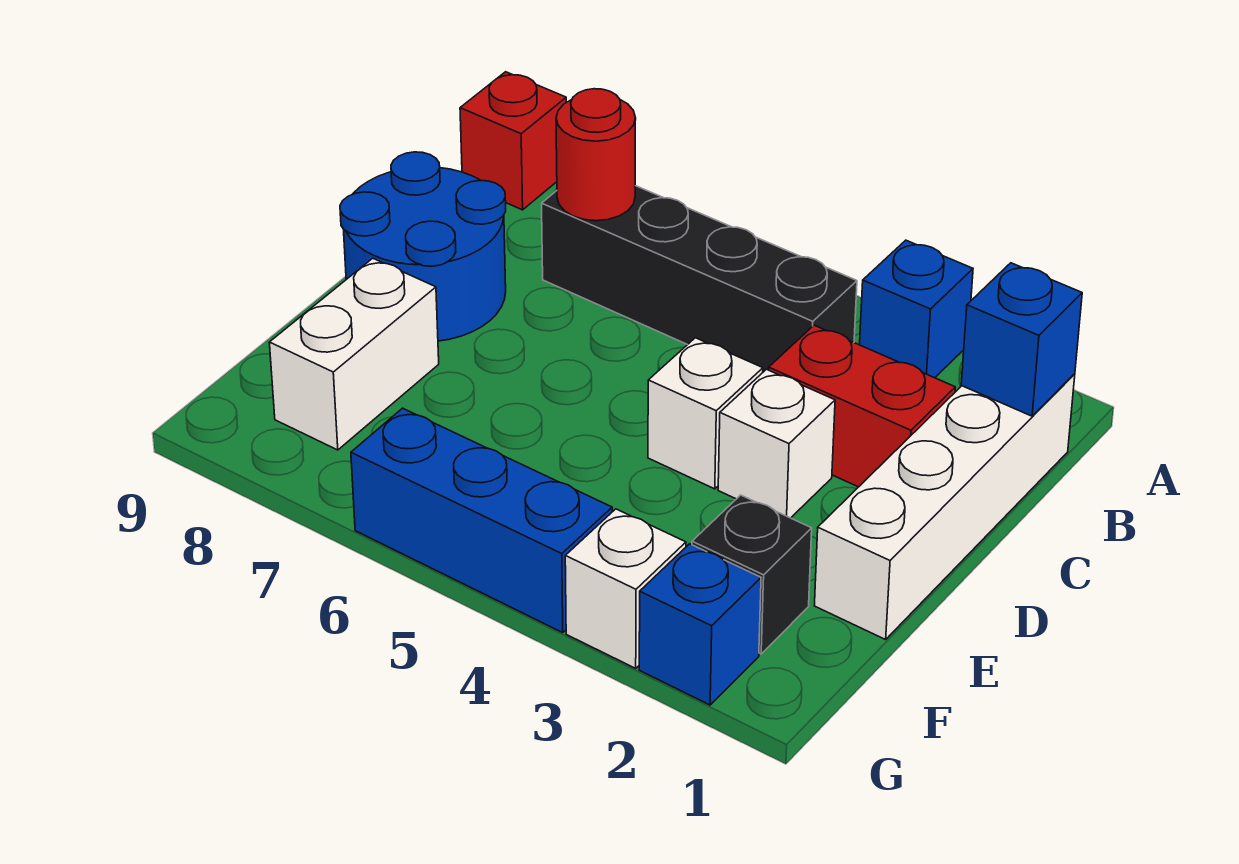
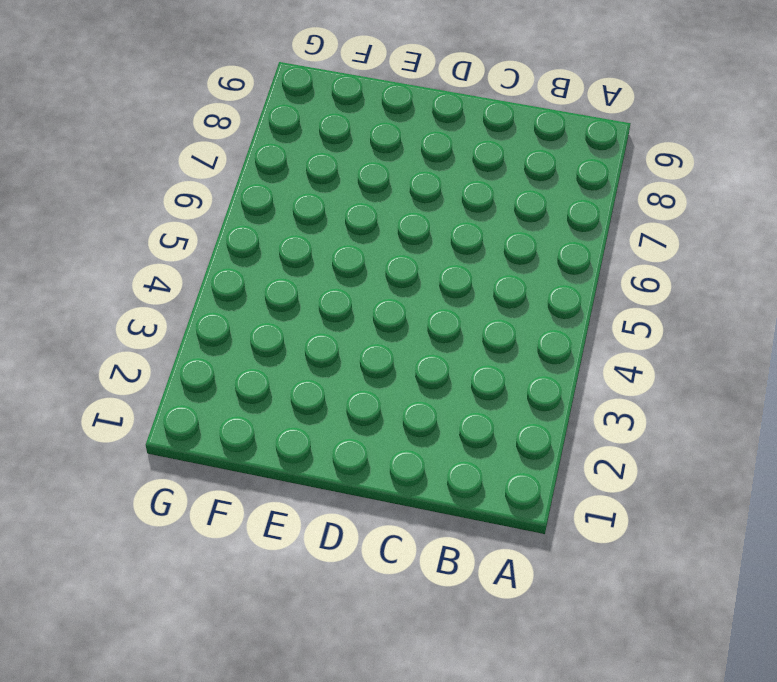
none -> blue 1x1 brick [860,240,973,378]
none -> red 1x1 brick [460,72,566,210]
none -> white 1x4 brick [814,374,1075,639]

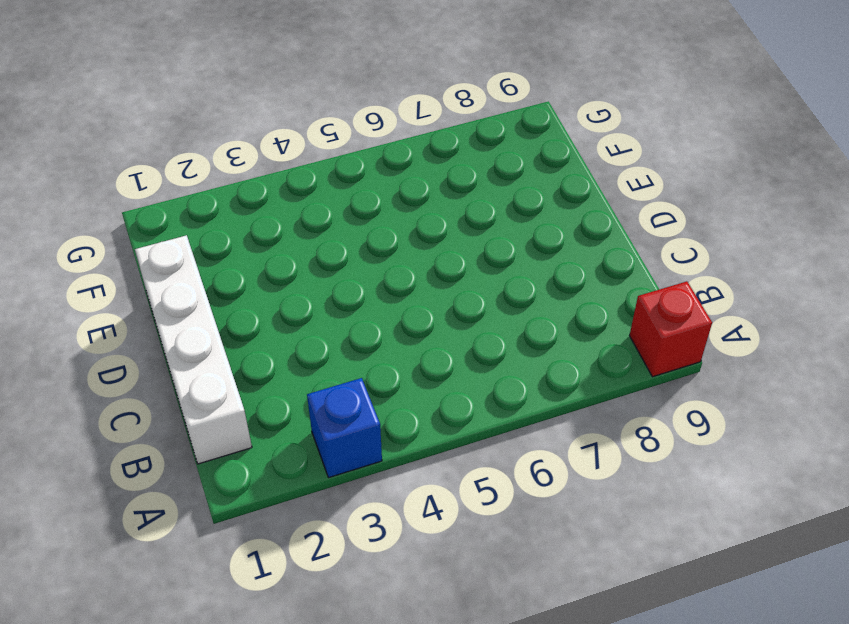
none -> black 1x4 brick [542,186,857,372]
none -> red 1x2 brick [769,325,955,487]
none -> blue 2x2 round brick [340,152,506,341]

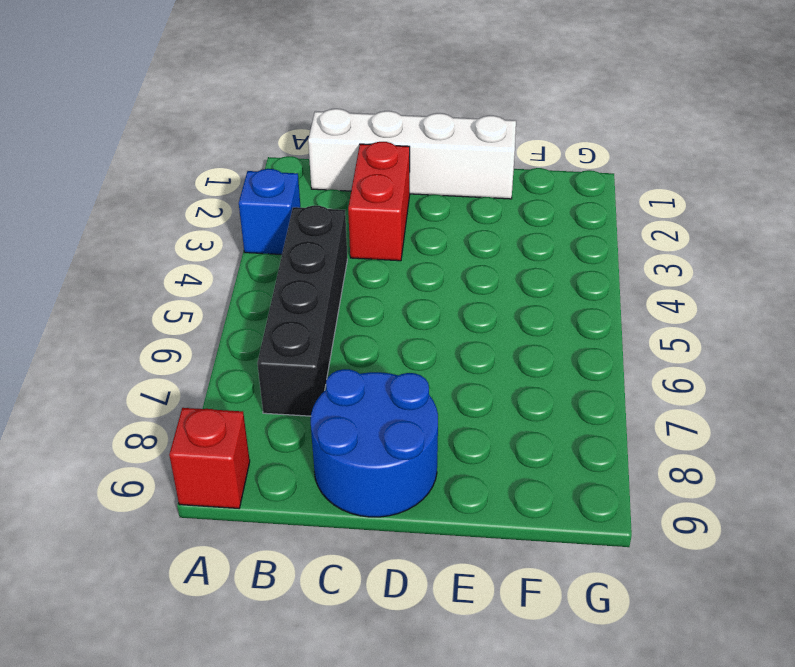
none -> white 1x1 brick [718,369,835,518]
none -> white 1x1 brick [648,338,763,489]
none -> white 1x2 brick [269,258,439,450]

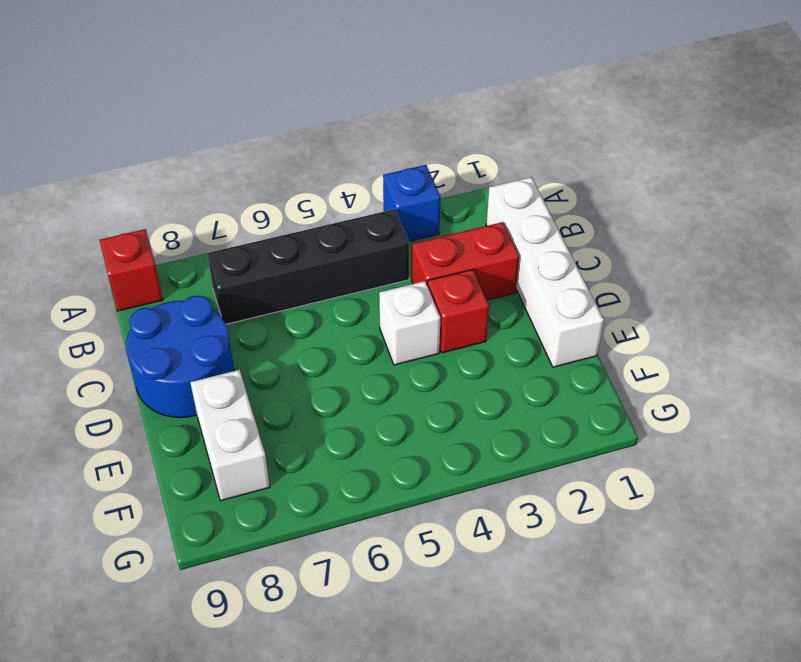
red 1x1 brick [427,269,489,353] -> white 1x1 brick [718,369,835,518]
none -> black 1x1 brick [692,495,812,654]
none -> blue 1x1 brick [639,544,761,705]
none -> white 1x1 brick [565,509,686,668]

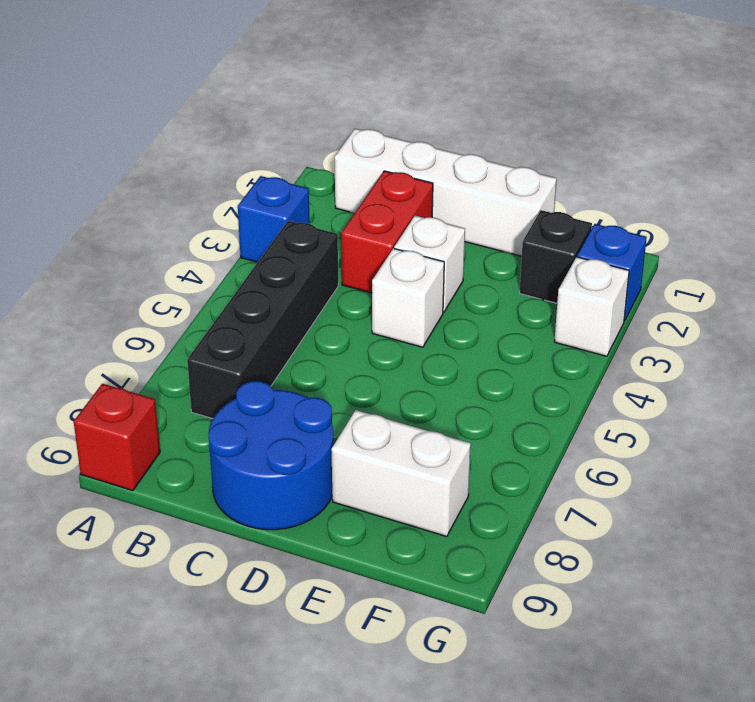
none -> blue 1x3 brick [351,408,612,632]
none -> blue 1x1 brick [961,263,1082,416]
none -> red 1x1 round brick [556,89,636,221]

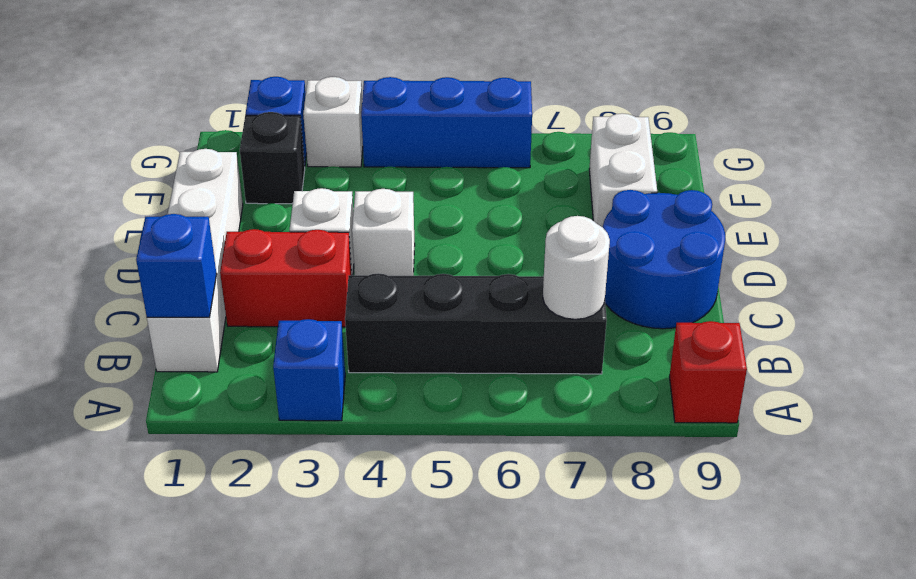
white 1x1 round brick [543,216,610,319] -> red 1x1 round brick [556,89,636,221]

